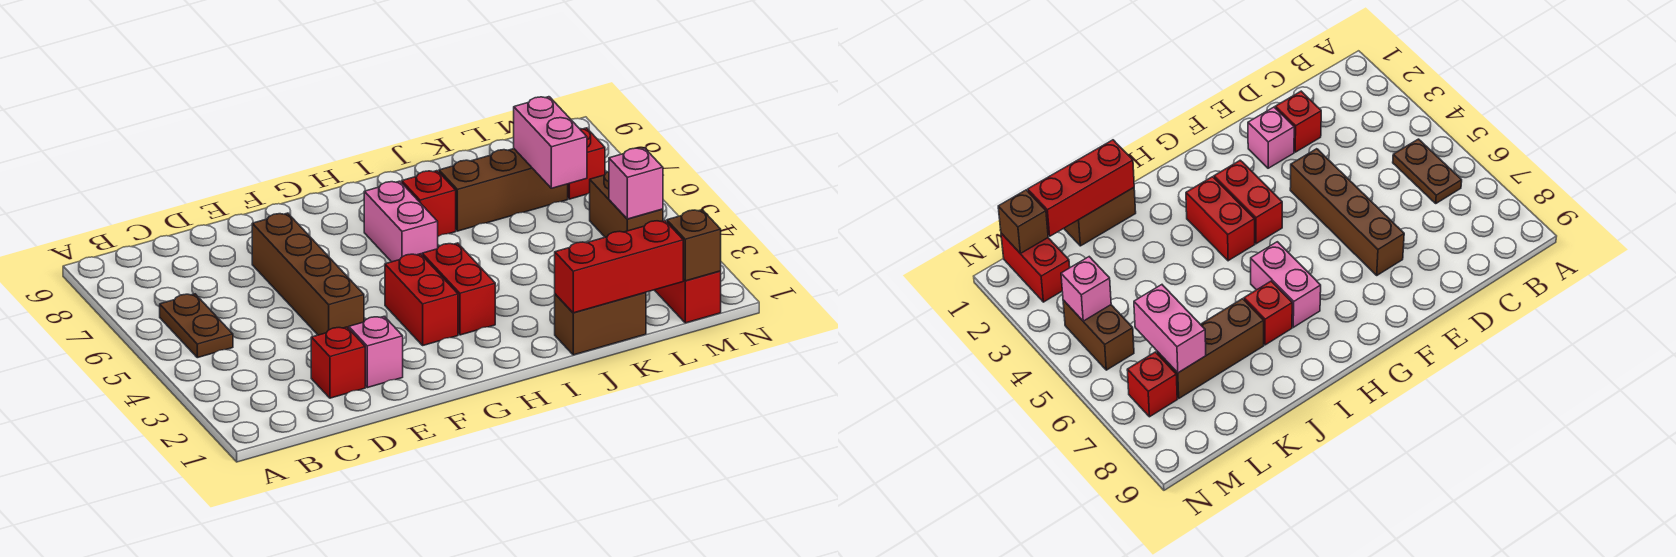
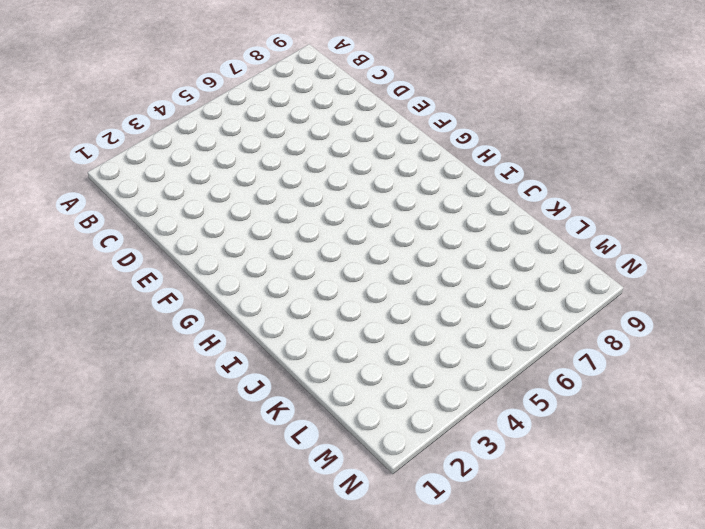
none -> brown 1x2 plate [160,294,233,358]
none -> red 1x1 brick [311,327,365,398]
none -> pink 1x1 brick [349,316,403,388]

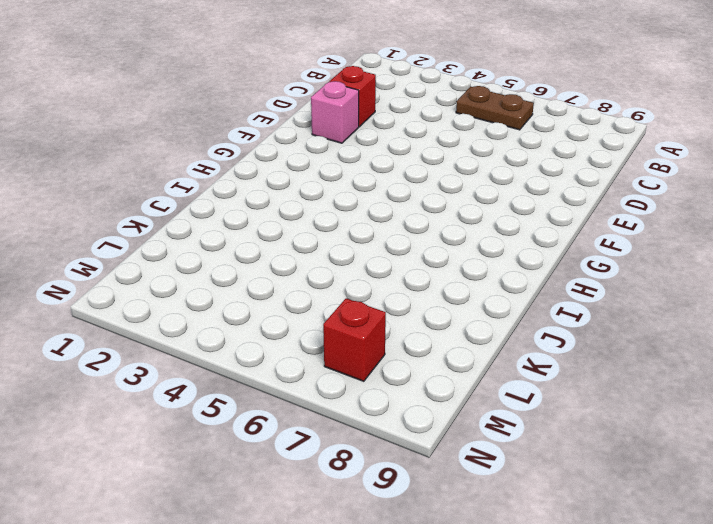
none -> brown 1x4 brick [252,213,364,335]
none -> red 1x2 brick [385,254,458,345]
none -> red 1x2 brick [422,243,495,335]

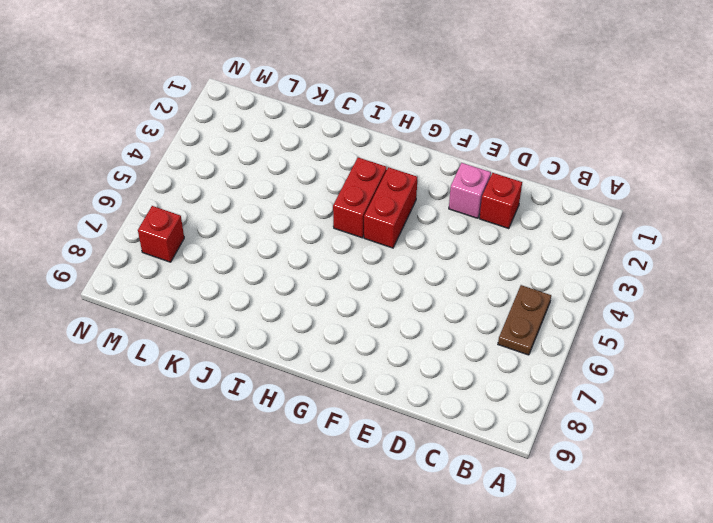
none -> brown 1x4 brick [252,213,364,335]
none -> pink 1x2 brick [364,181,438,262]
none -> red 1x1 brick [402,171,456,236]

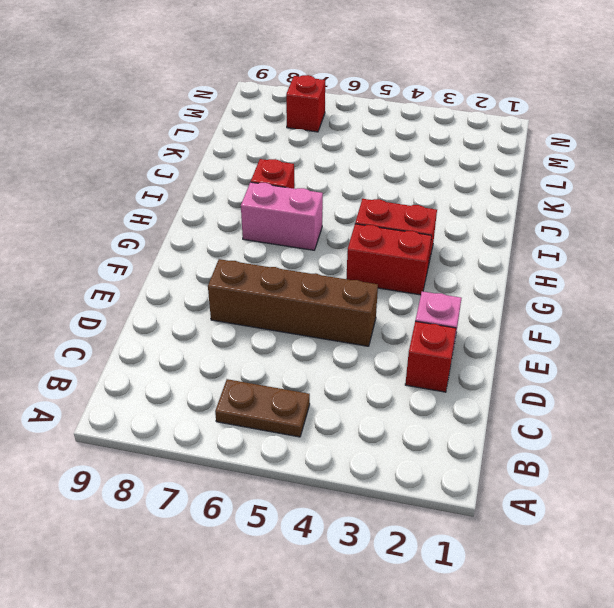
none -> brown 1x2 brick [555,292,646,355]
none -> brown 1x3 brick [439,149,568,231]
none -> red 1x2 brick [655,271,721,323]

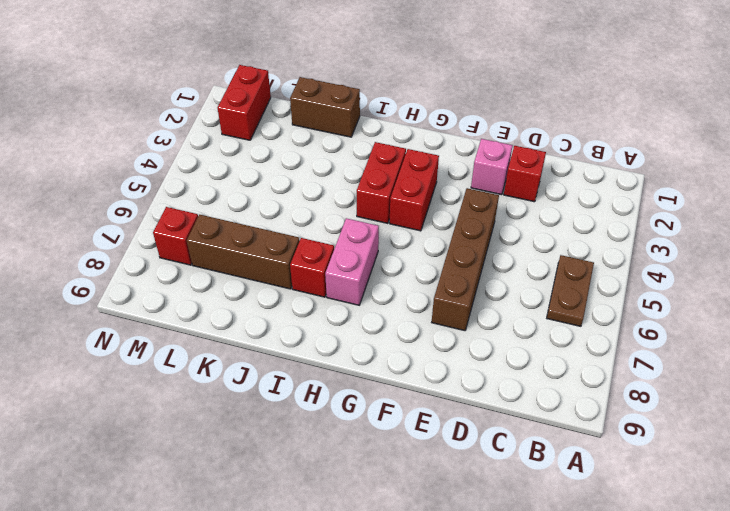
none -> brown 1x2 brick [590,172,663,237]
none -> red 1x3 brick [555,220,683,313]
none -> pink 1x2 brick [514,97,587,188]

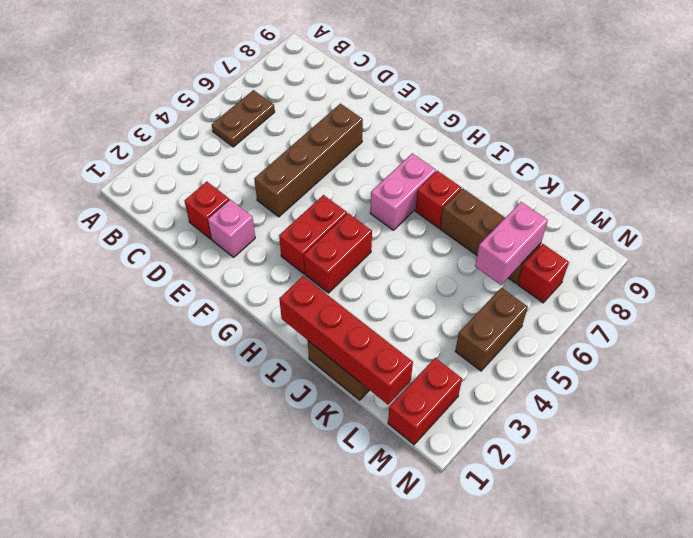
red 1x4 brick [279,276,413,405] -> red 1x3 brick [555,220,683,313]
none -> brown 1x1 brick [667,210,721,281]
none -> pink 1x1 brick [609,148,663,219]

